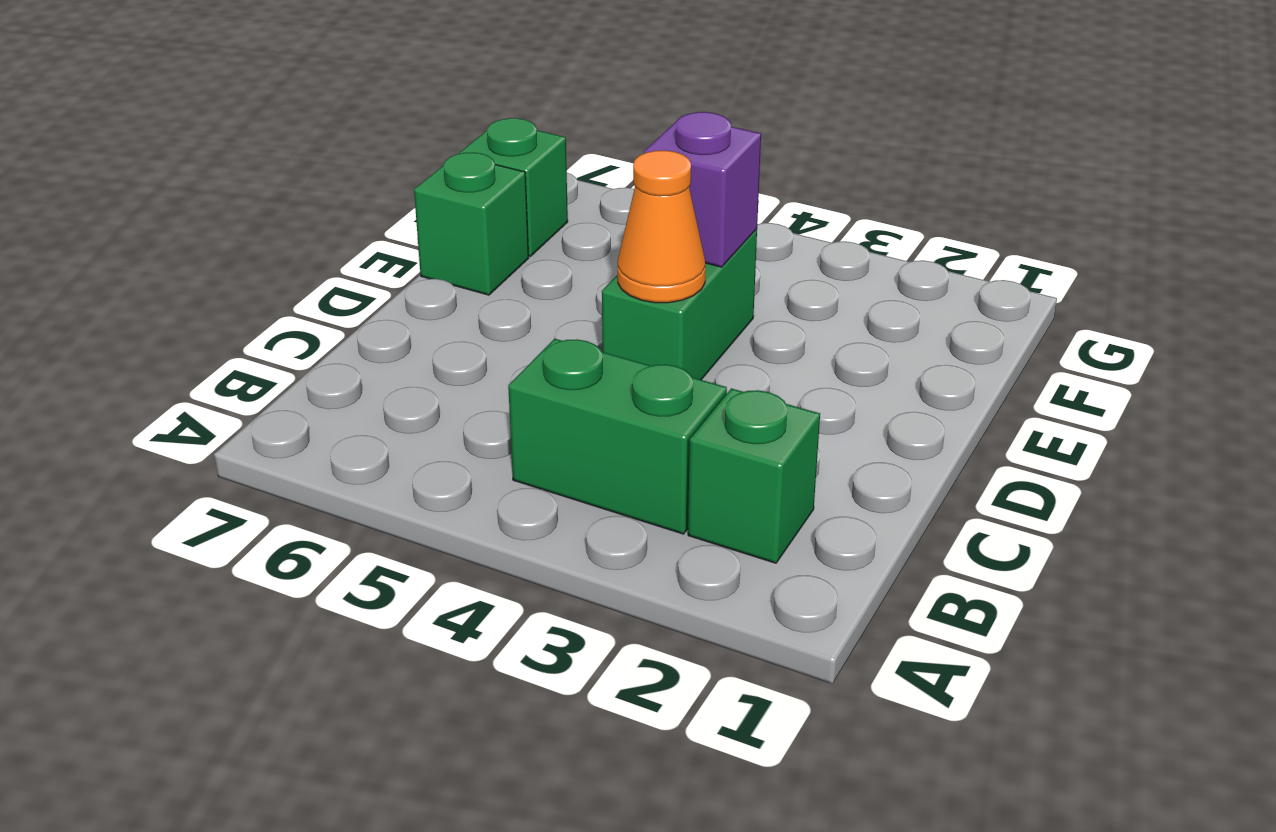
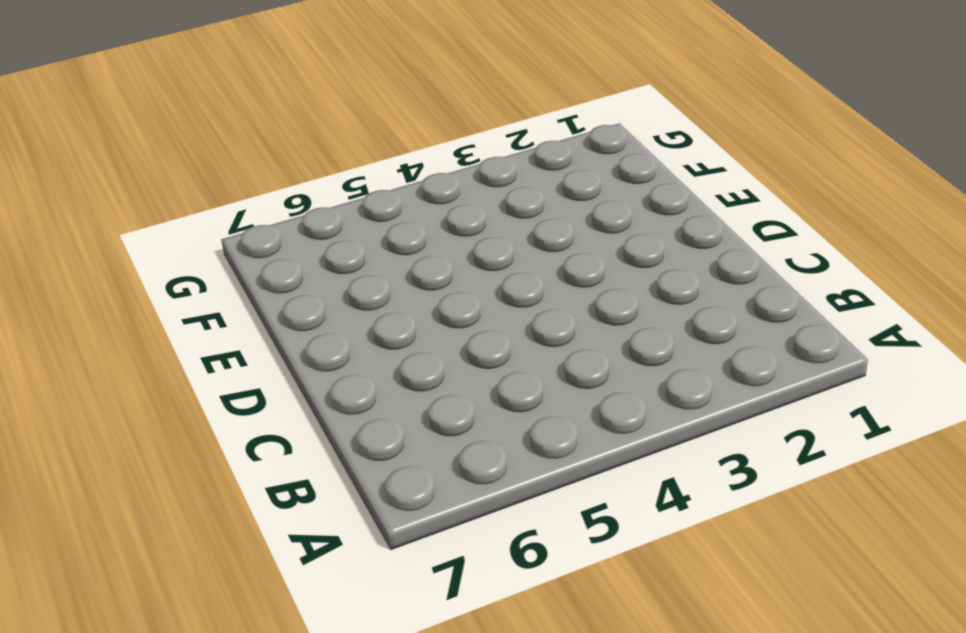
none -> green 1x1 brick [688,388,820,563]
none -> green 1x2 brick [508,339,727,534]

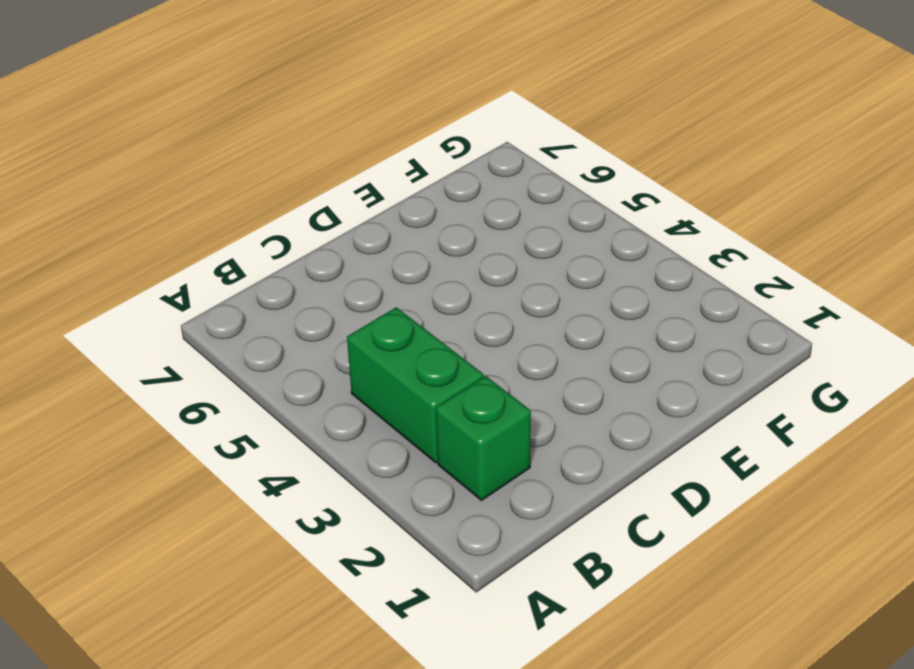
none -> green 1x2 brick [602,229,757,380]
none -> green 1x1 brick [414,152,529,295]

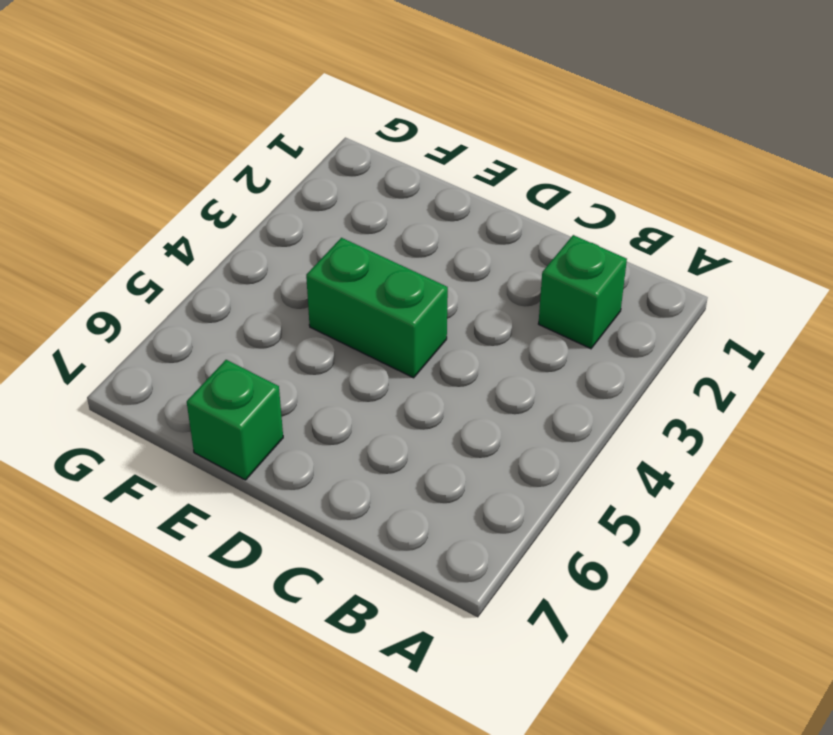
none -> green 1x2 brick [508,339,727,534]
none -> green 1x1 brick [458,118,568,256]

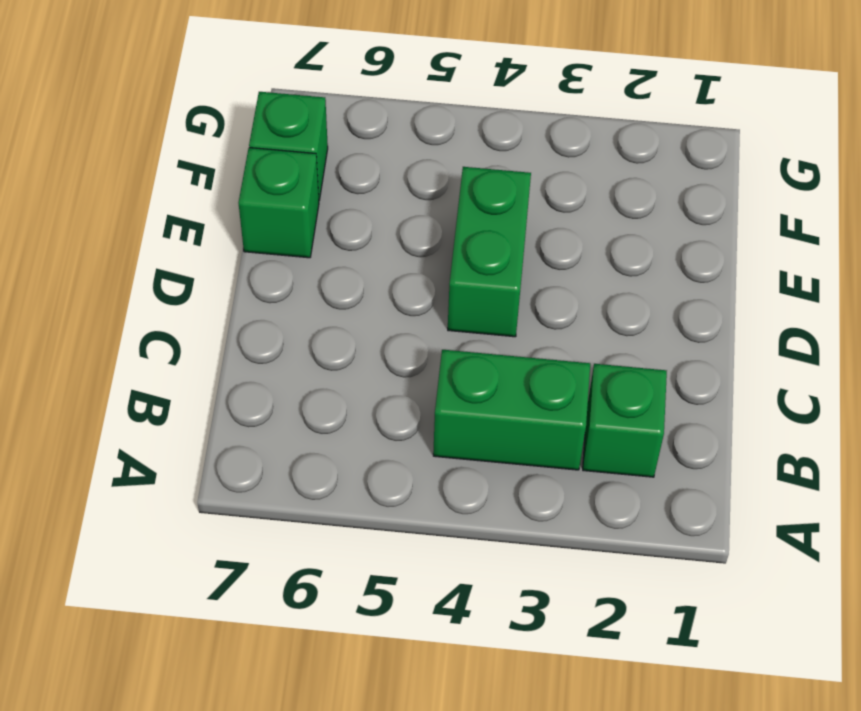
none -> orange 1x1 cone [618,150,705,303]
none -> purple 1x1 brick [644,112,761,267]

